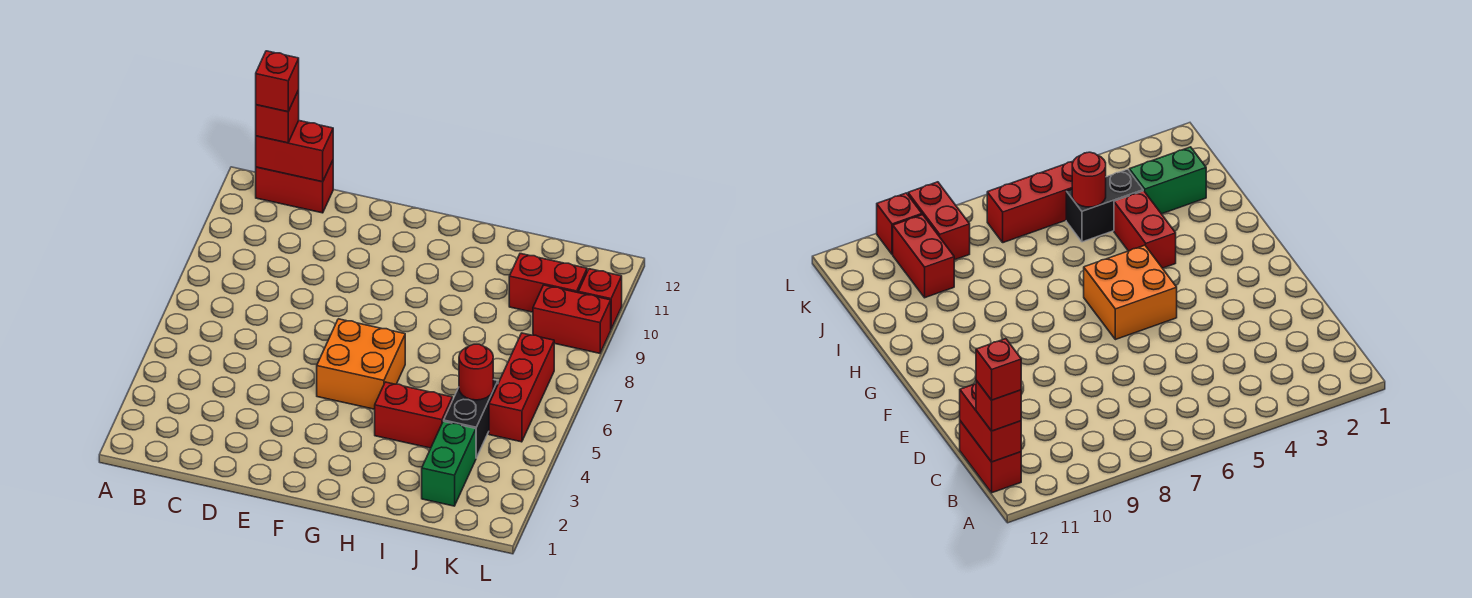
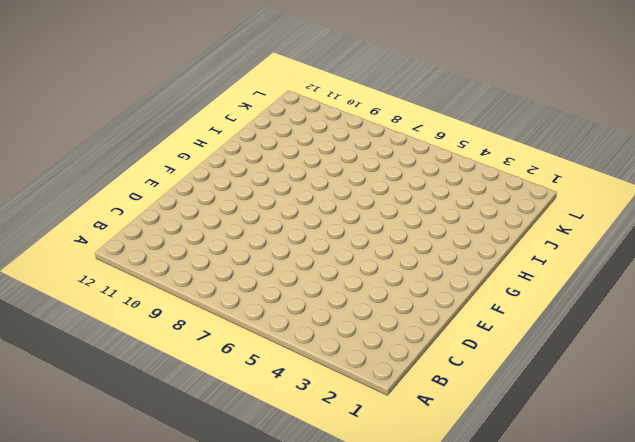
none -> red 1x2 brick [256,161,333,213]
none -> orange 2x2 brick [317,319,405,409]
none -> red 1x2 brick [375,382,452,448]

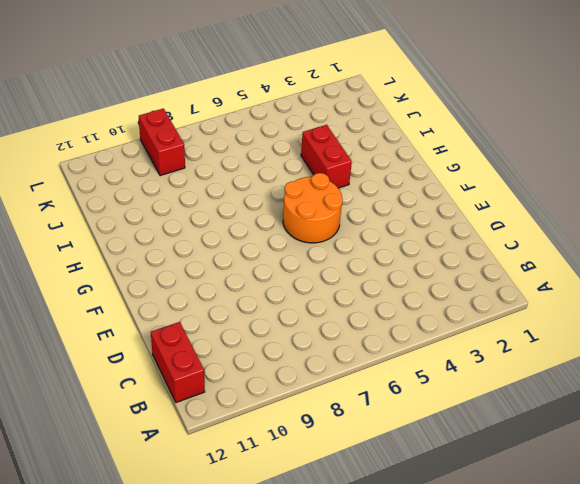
orange 2x2 round brick [283,173,343,243] -> orange 2x2 brick [317,319,405,409]
none -> green 1x2 brick [422,421,476,506]
none -> black 1x2 brick [444,380,498,458]
none -> red 1x2 brick [509,254,587,312]

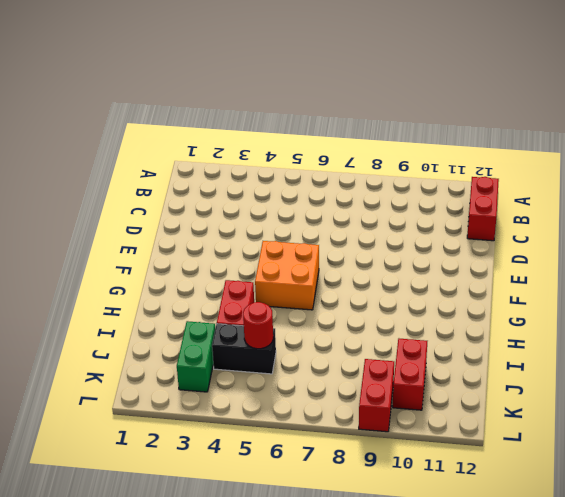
green 1x2 brick [177,321,215,392] -> green 1x2 brick turned to [422,421,476,506]
none -> red 1x3 brick [489,333,554,442]
none -> red 1x1 brick [578,269,622,329]
none -> red 1x2 brick [256,121,333,182]

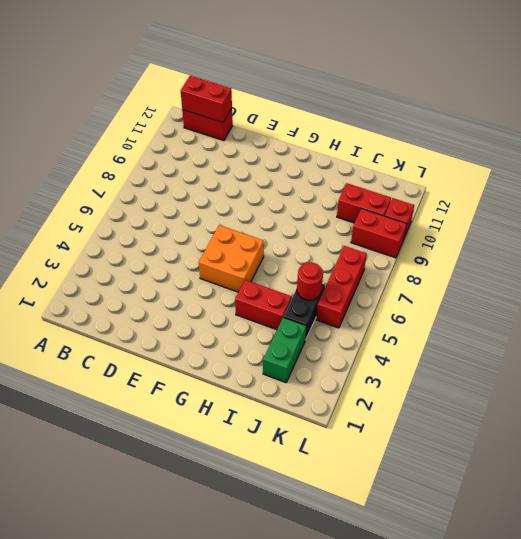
none -> red 1x1 brick [256,90,299,143]
none -> red 1x1 brick [256,51,299,112]

